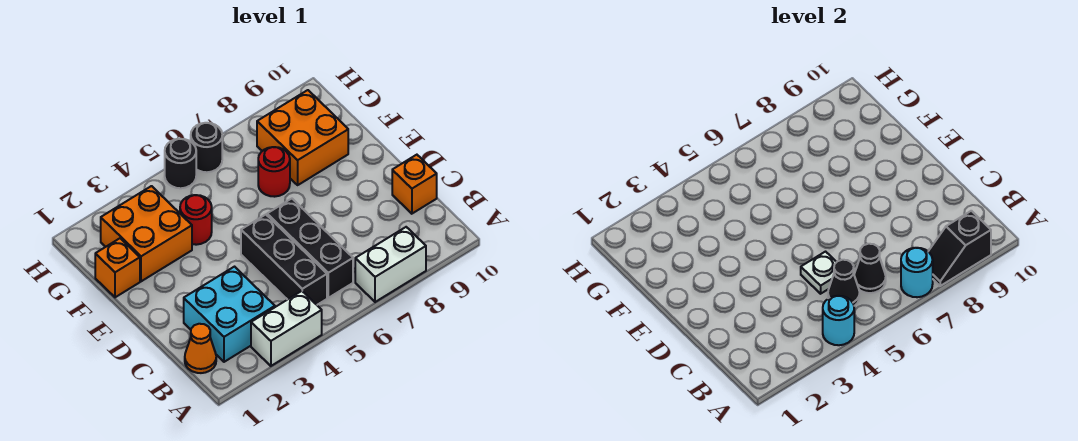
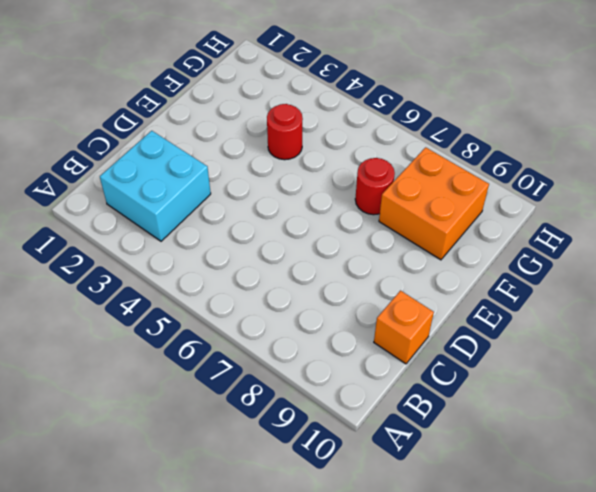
none -> white 1x2 brick [251,291,322,366]
none -> white 1x2 brick [355,227,426,302]
none -> orange 1x1 cone [185,324,216,373]

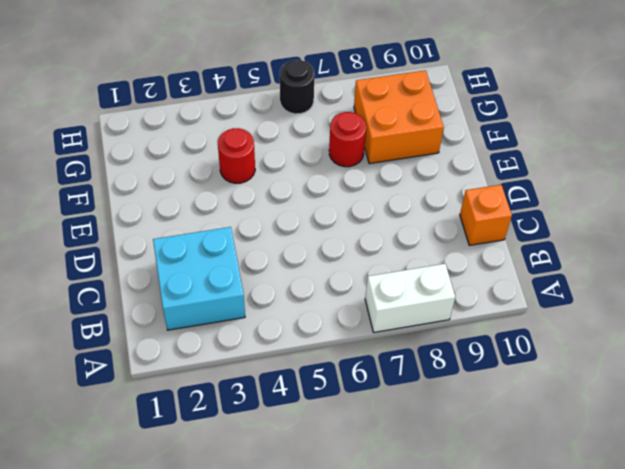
none -> white 1x2 brick [251,291,322,366]
none -> orange 1x1 cone [185,324,216,373]
none -> black 1x3 brick [241,215,327,305]

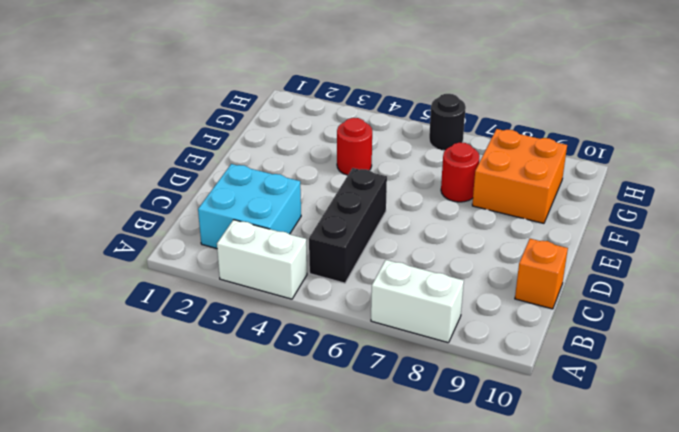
none -> orange 1x1 cone [185,324,216,373]
none -> black 1x3 brick [267,199,353,298]
none -> orange 1x1 brick [95,238,140,297]

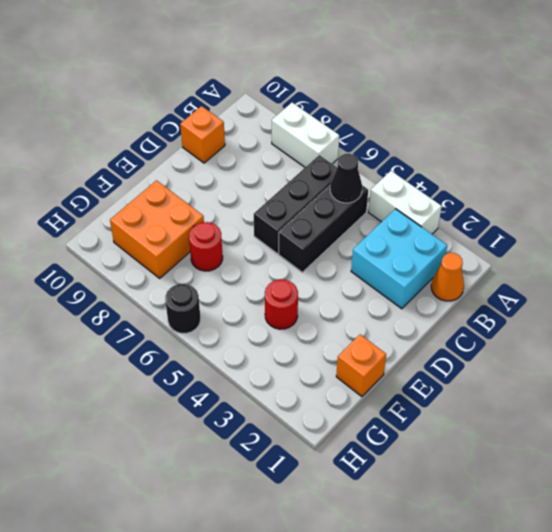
none -> orange 2x2 brick [101,186,192,281]
none -> black 1x1 round brick [165,139,196,188]
none -> cyan 1x1 round brick [823,296,854,345]

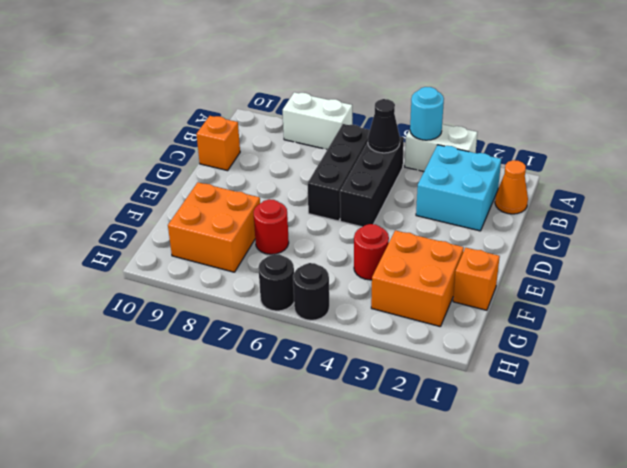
none -> cyan 1x1 round brick [901,248,933,297]
none -> black 1x2 slope [928,211,991,286]
none -> black 1x1 cone [854,244,886,293]

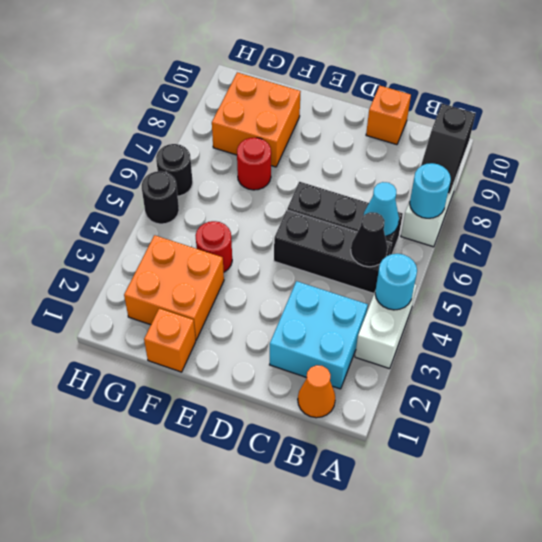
cyan 1x1 cone [363,182,399,236] -> black 1x1 cone [854,244,886,293]
none -> white 1x1 plate [801,252,836,294]

